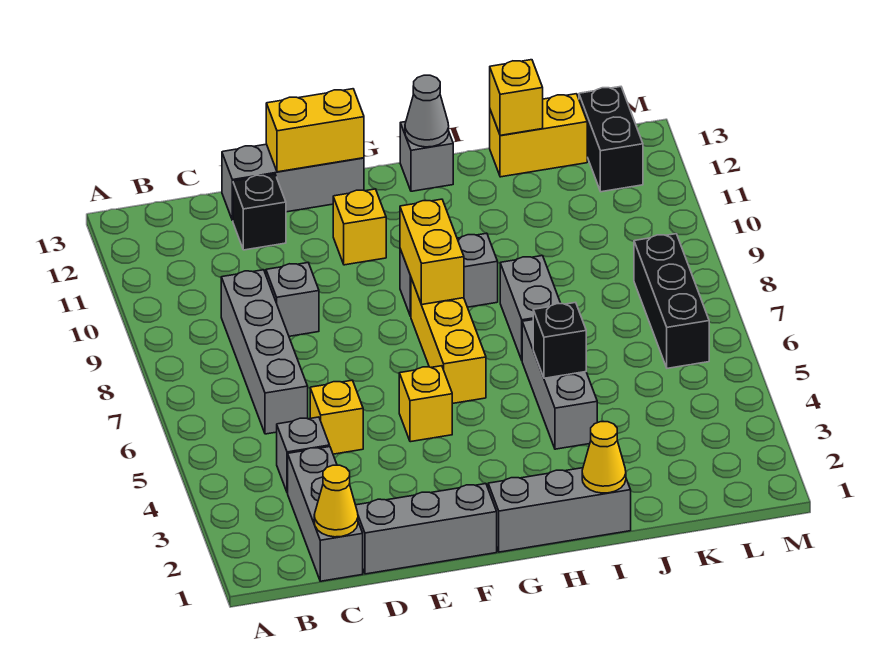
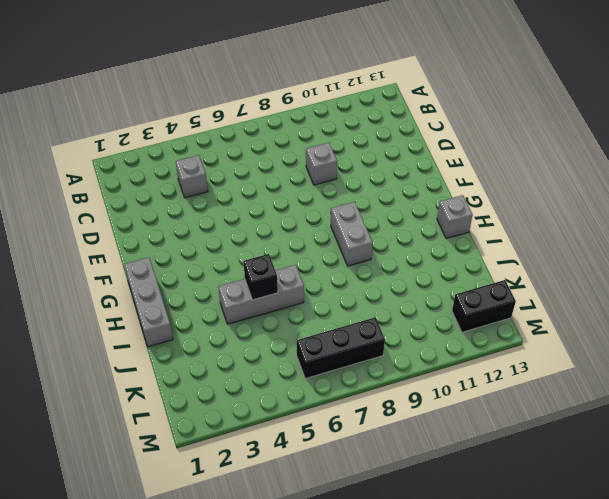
none -> grey 1x3 brick [288,447,363,581]
none -> grey 1x4 brick [221,270,308,434]
none -> grey 1x3 brick [356,484,497,574]

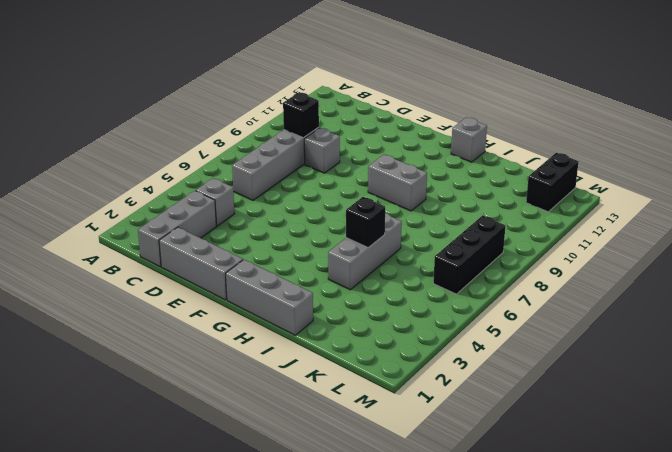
black 1x1 brick [283,93,319,138] -> black 1x1 brick moved to [233,174,286,250]
none -> yellow 1x1 brick [310,380,363,454]
none -> grey 1x3 brick [222,144,364,221]
none -> yellow 1x1 brick [399,366,452,442]

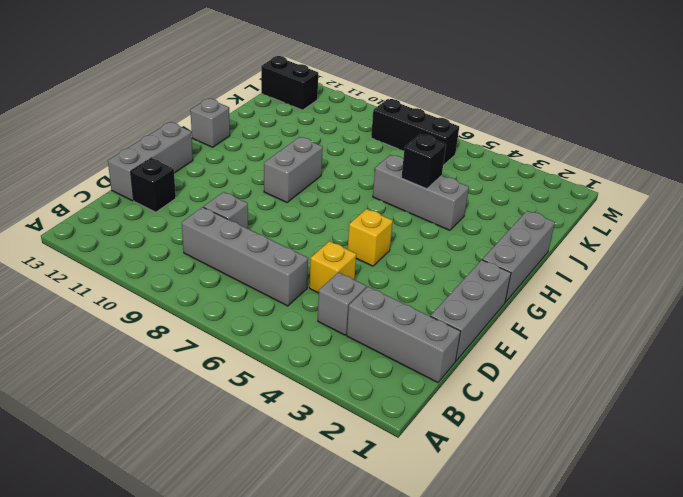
none -> yellow 1x1 brick [333,189,386,265]
none -> yellow 1x3 brick [411,278,486,404]
none -> grey 1x2 brick [500,256,561,360]

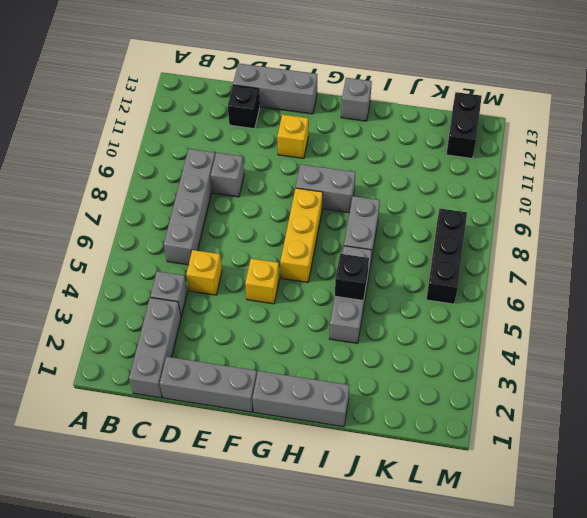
none -> yellow 1x2 brick [490,94,587,177]
none -> yellow 1x1 cone [314,465,358,537]
none -> yellow 1x2 brick [266,89,364,172]

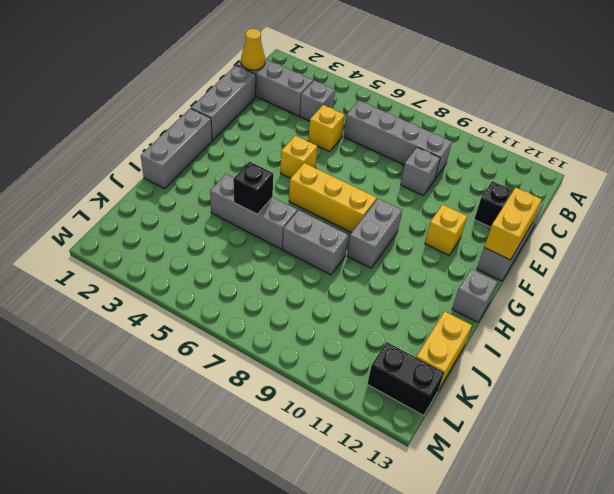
none -> black 1x3 brick [634,234,709,368]
none -> yellow 1x2 brick [400,199,464,305]
none -> grey 1x1 cone [405,75,449,147]

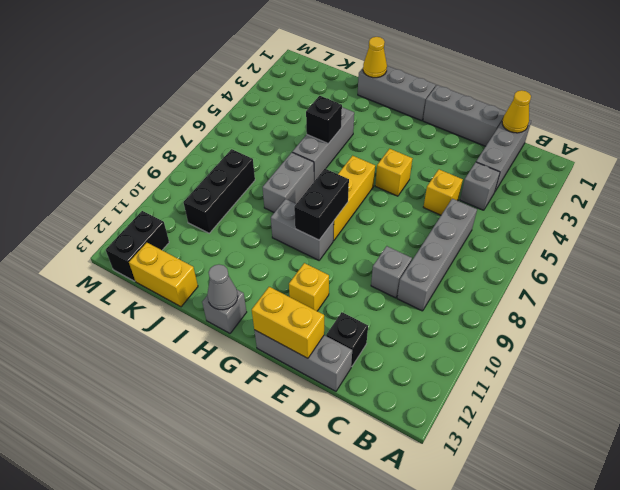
black 1x2 brick [294,169,349,240] -> yellow 1x2 brick [400,199,464,305]
black 1x3 brick [183,149,255,233] -> black 1x3 brick moved to [634,234,709,368]
none -> yellow 1x1 brick [490,60,543,135]

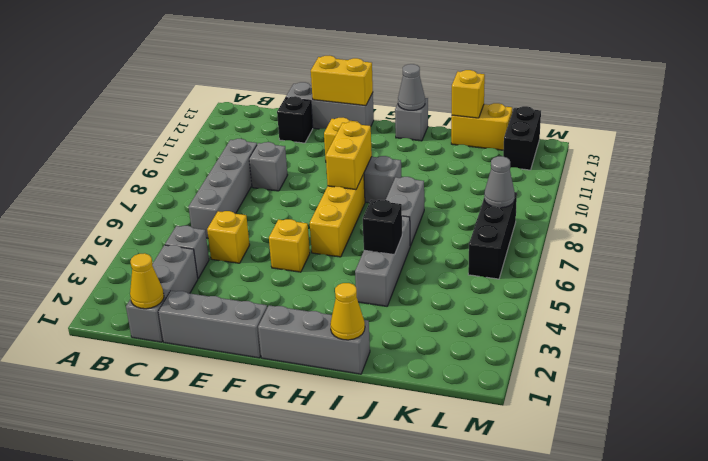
grey 1x1 cone [484,156,515,208] -> none

